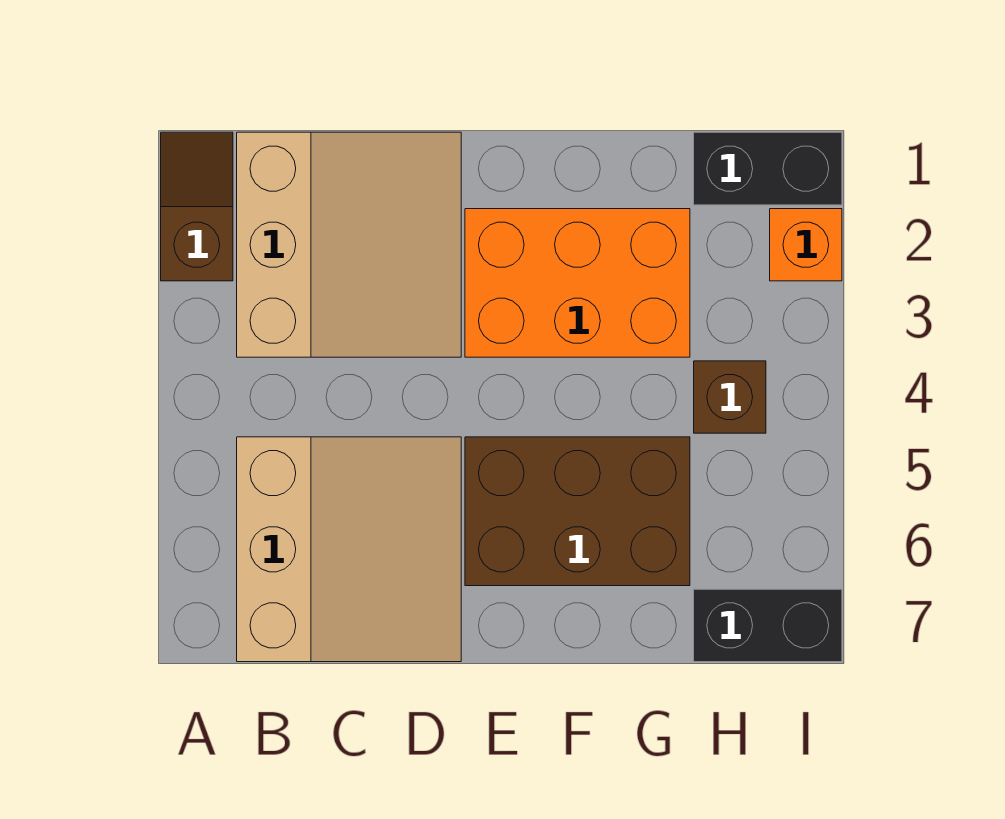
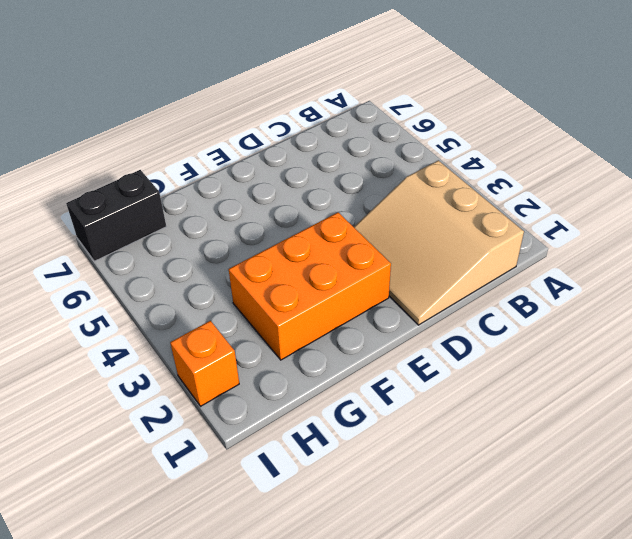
none -> brown 1x2 slope [161,132,233,281]
none -> tan 3x3 slope [237,437,461,662]

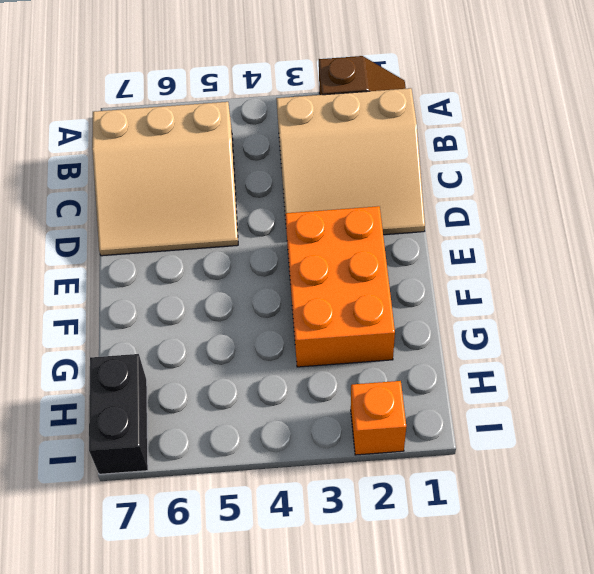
none -> brown 2x3 brick [465,437,690,586]
none -> black 1x2 brick [694,132,842,205]

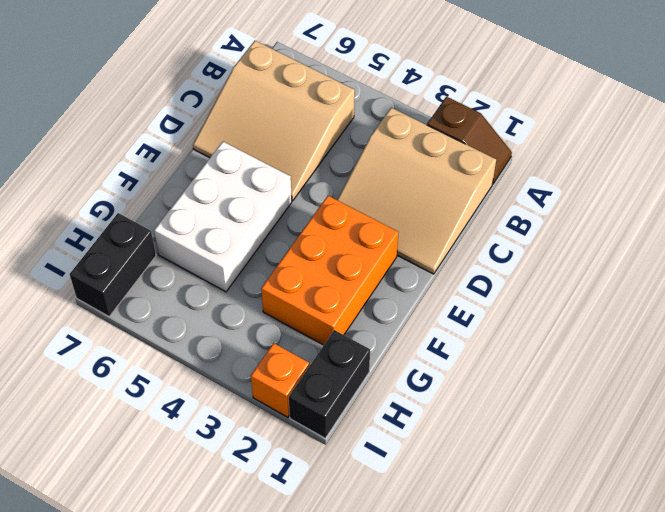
white 2x3 brick [154,142,292,292] -> brown 2x3 brick [465,437,690,586]
none -> brown 1x1 brick [694,361,766,433]

